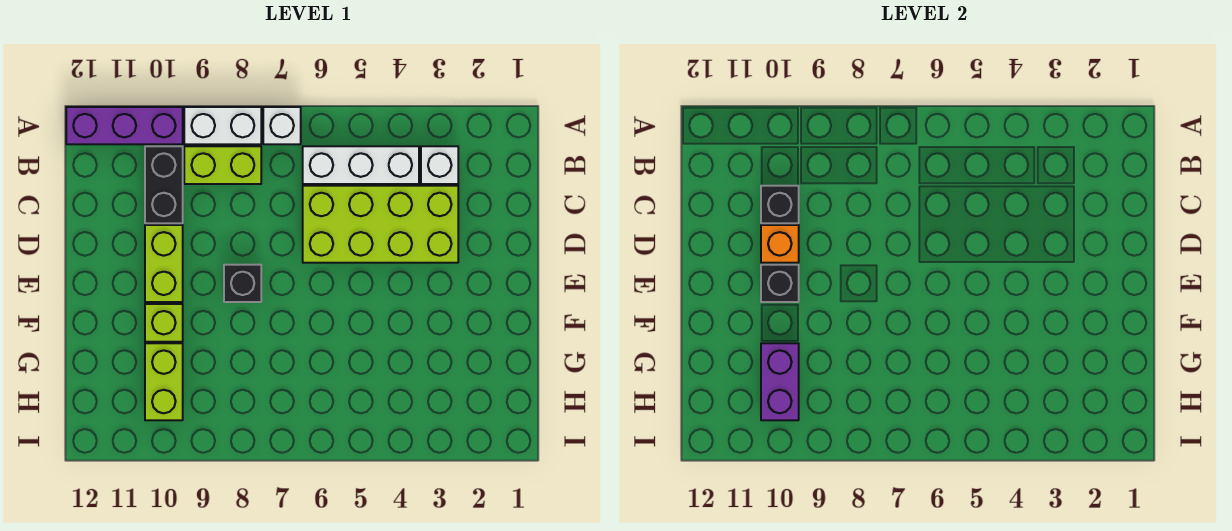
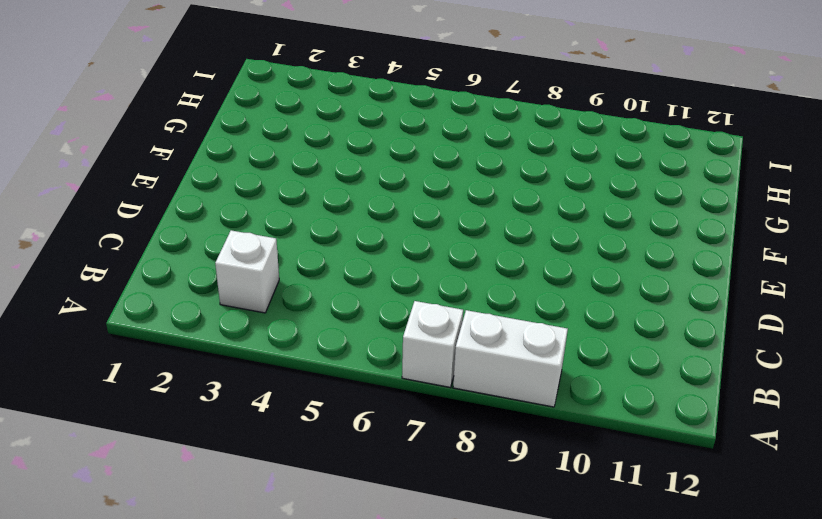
none -> purple 1x3 brick [66,107,183,144]
none -> white 1x3 brick [303,146,419,184]
none -> lime 1x2 brick [184,146,261,184]

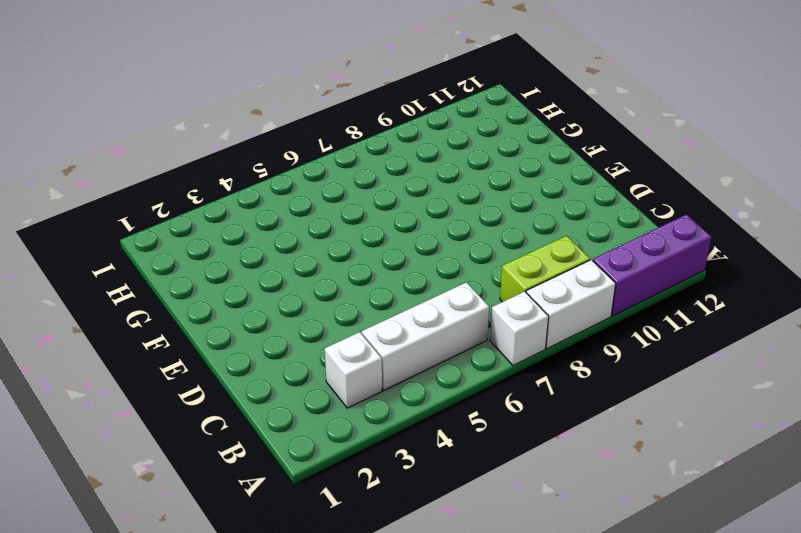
none -> black 1x2 brick [145,146,183,223]
none -> lime 2x4 brick [303,186,458,263]
none -> lime 1x2 brick [145,225,183,302]

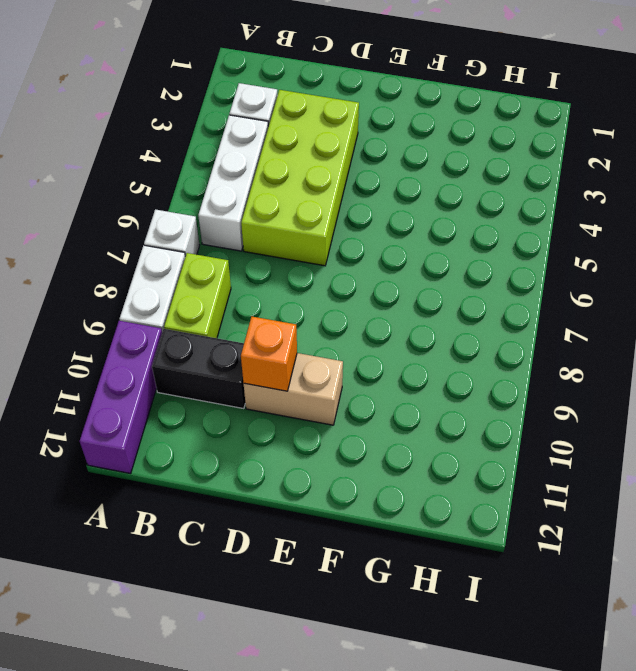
tan 1x2 brick [244,353,343,425] -> lime 1x2 brick [145,225,183,302]
none -> black 1x1 brick [224,265,261,302]
none -> lime 1x1 brick [145,304,183,342]
none -> lime 1x2 brick [145,343,183,420]

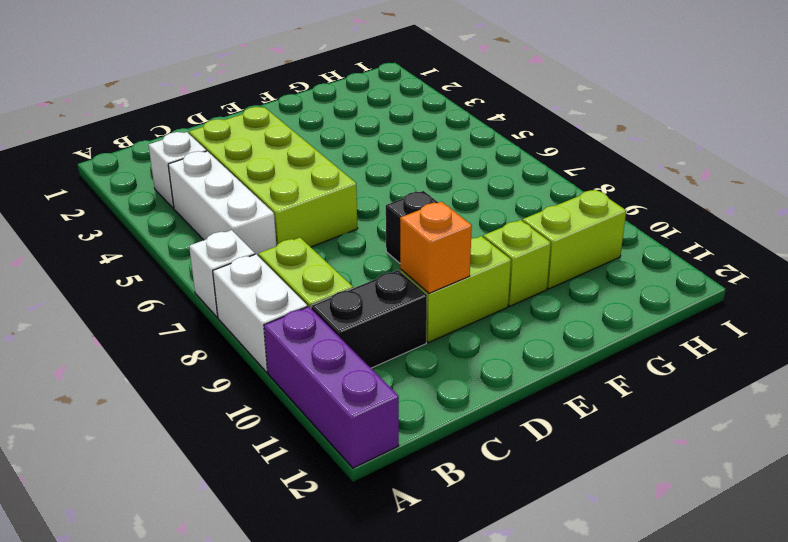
none -> black 1x1 brick [761,186,799,223]
none -> black 1x1 brick [761,265,799,302]
none -> purple 1x2 brick [761,343,799,420]

